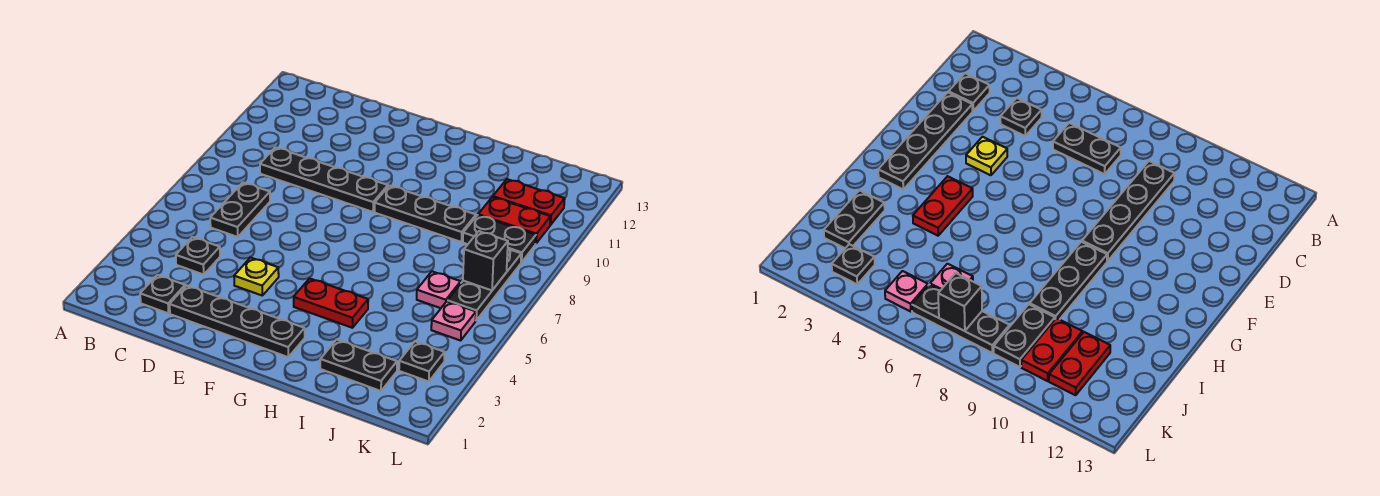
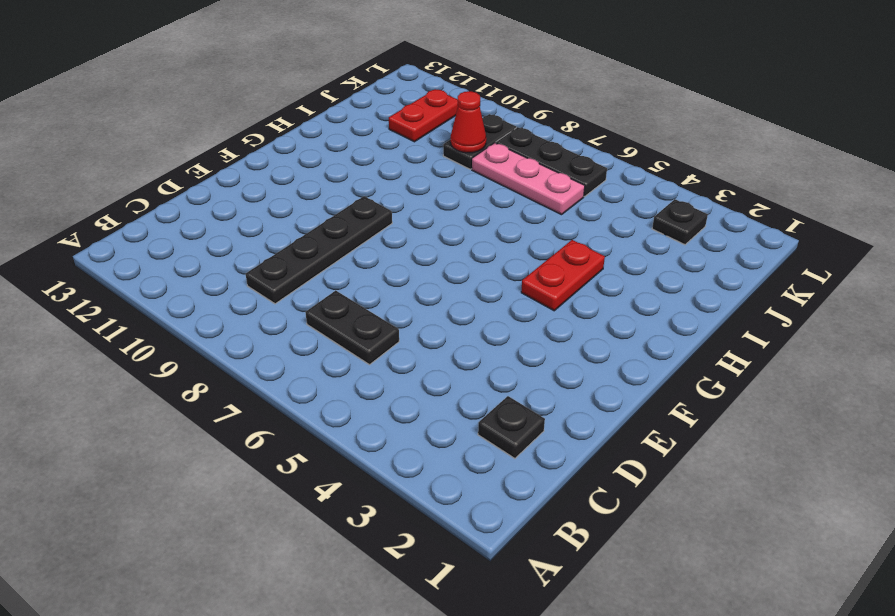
pink 1x3 plate [472,143,585,215] -> pink 1x1 plate [417,271,461,308]
red 1x1 cone [451,91,486,153] -> none
none -> black 1x1 plate [176,237,220,275]
none -> black 1x4 plate [170,285,305,357]
none -> yellow 1x1 plate [234,258,279,296]

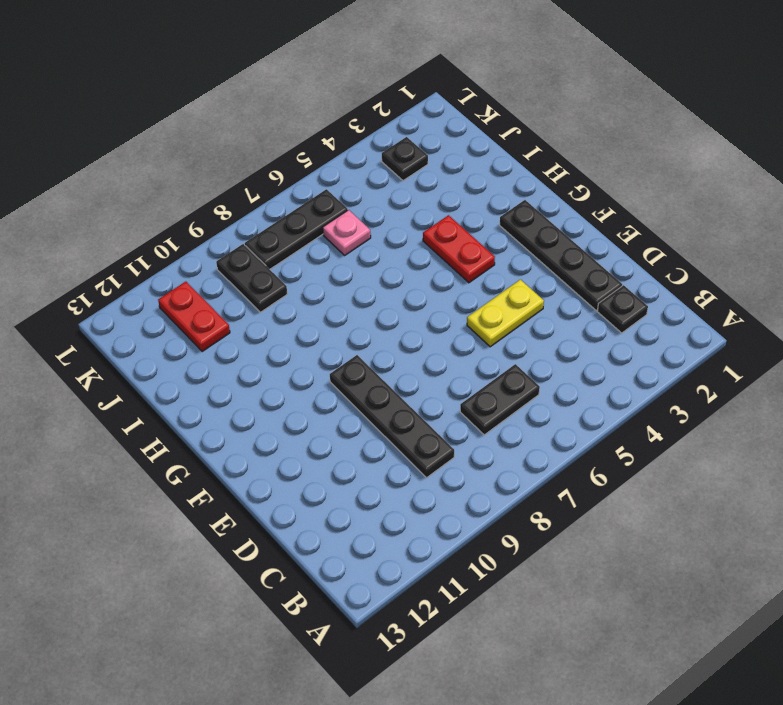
yellow 1x2 plate [467,279,544,347] -> yellow 1x1 plate [234,258,279,296]
none -> black 1x1 plate [176,237,220,275]
none -> black 1x3 plate [375,186,476,242]
none -> black 1x2 plate [320,340,397,391]

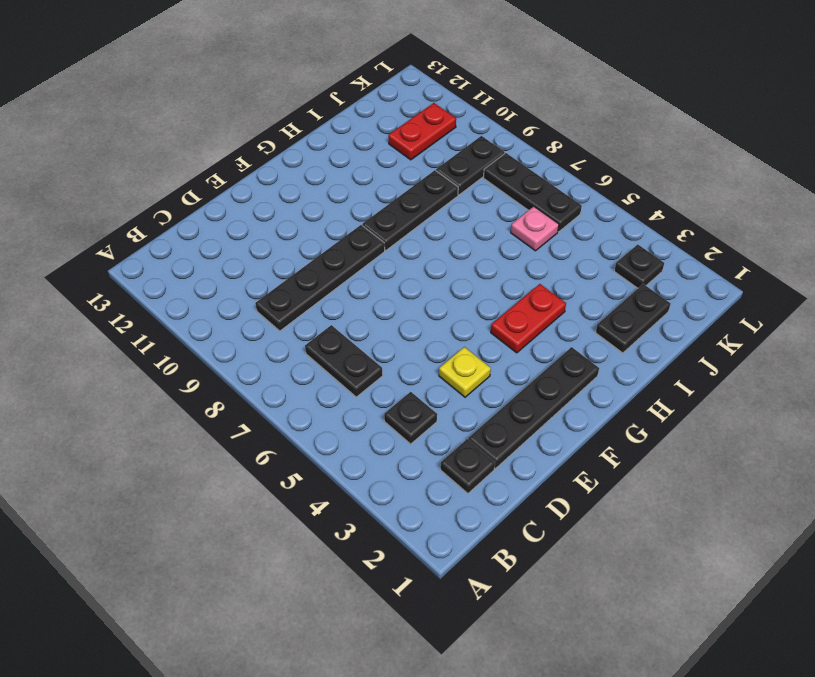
none -> red 1x2 plate [478,197,550,243]
none -> pink 1x1 plate [431,302,476,340]
none -> black 1x1 brick [463,231,508,290]

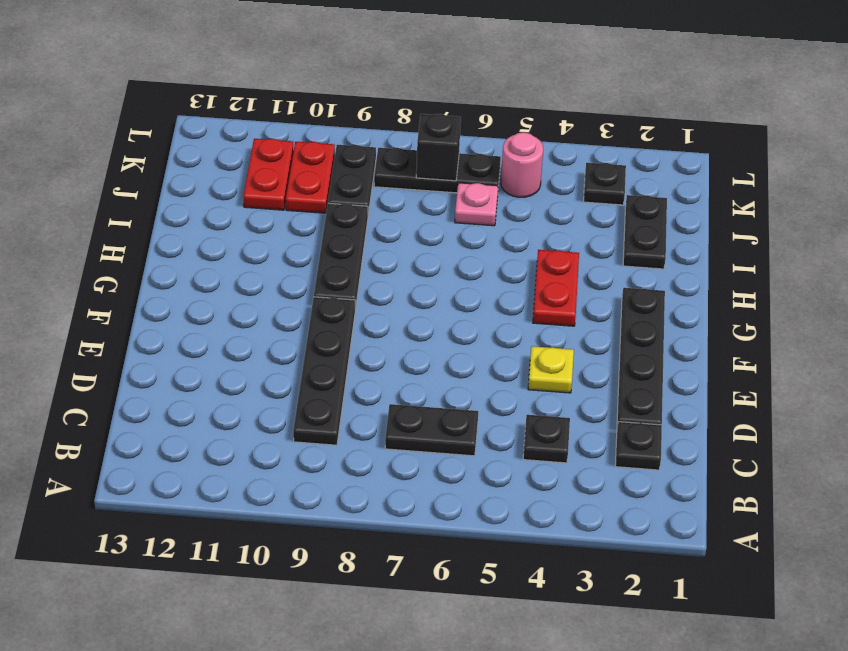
pink 1x1 round brick [501,132,543,197] -> pink 1x1 plate [431,302,476,340]

